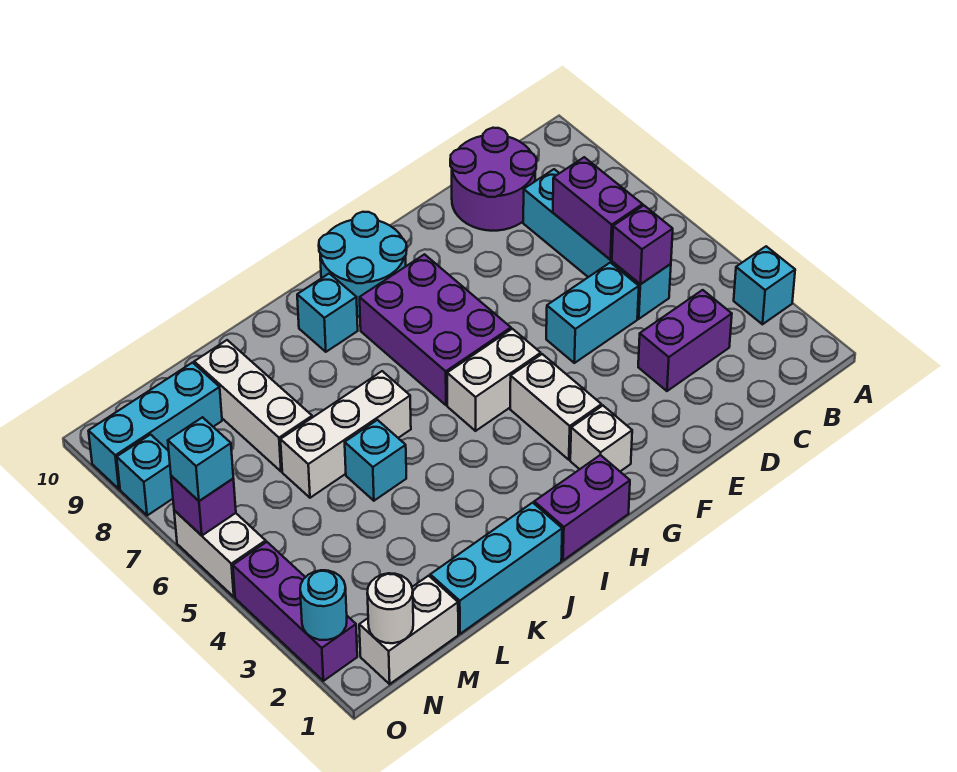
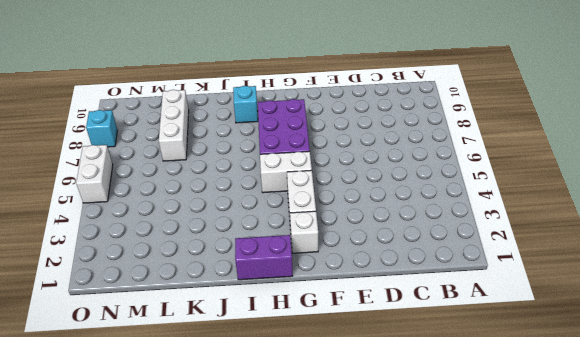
none -> cyan 1x1 brick [734,246,795,324]
none -> purple 1x2 brick [638,290,732,391]
none -> cyan 1x4 brick [523,169,671,319]

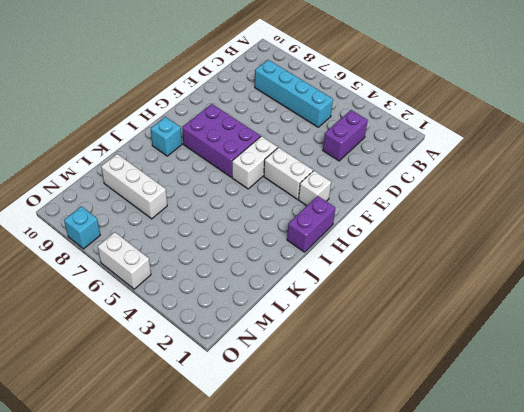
none -> cyan 1x1 brick [734,246,795,324]
none -> purple 2x2 round brick [450,128,537,231]
none -> cyan 1x2 brick [546,263,639,363]

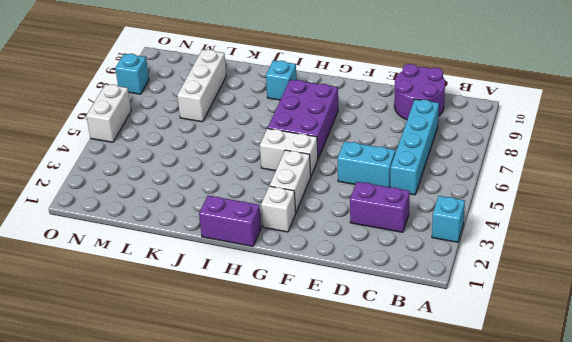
none -> cyan 2x2 round brick [319,212,407,317]
none -> cyan 1x3 brick [430,503,562,634]
none -> white 1x3 brick [280,371,411,498]

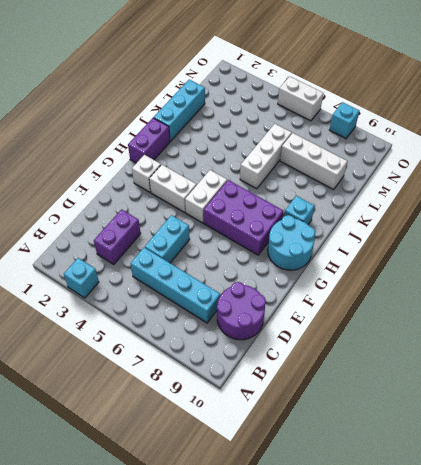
none -> cyan 1x1 brick [345,420,406,501]
none -> white 1x2 brick [359,576,458,684]
none -> cyan 1x3 brick [89,363,222,489]

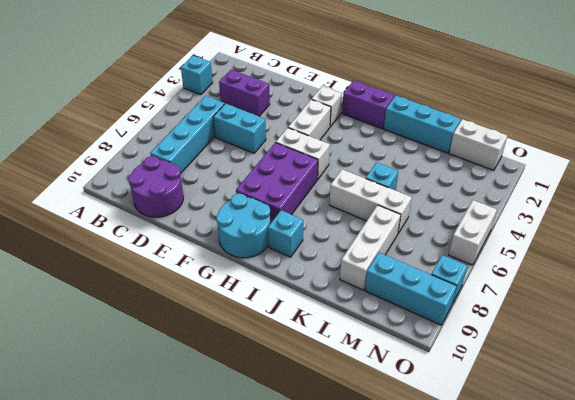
none -> purple 1x3 brick [233,542,357,681]
none -> purple 1x1 brick [612,206,673,284]
none -> purple 1x2 brick [553,157,643,260]

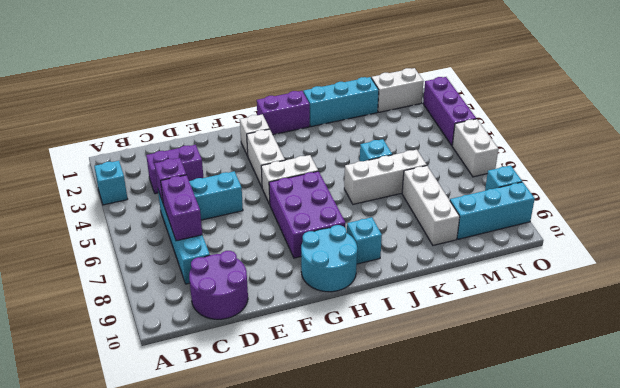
none -> white 1x1 round brick [367,573,413,643]
none -> cyan 1x1 round brick [300,570,347,640]
none -> purple 1x1 brick [171,476,236,536]

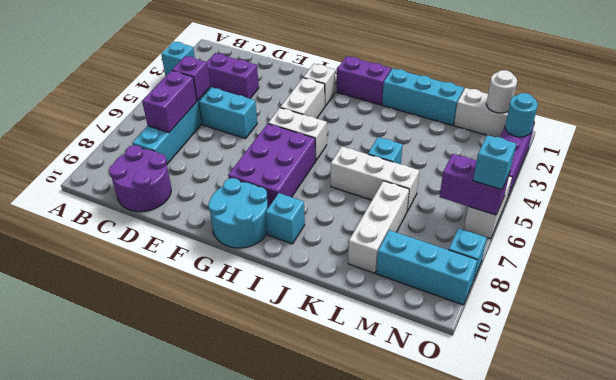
purple 1x2 brick [439,154,510,215] -> purple 1x1 brick [171,476,236,536]

